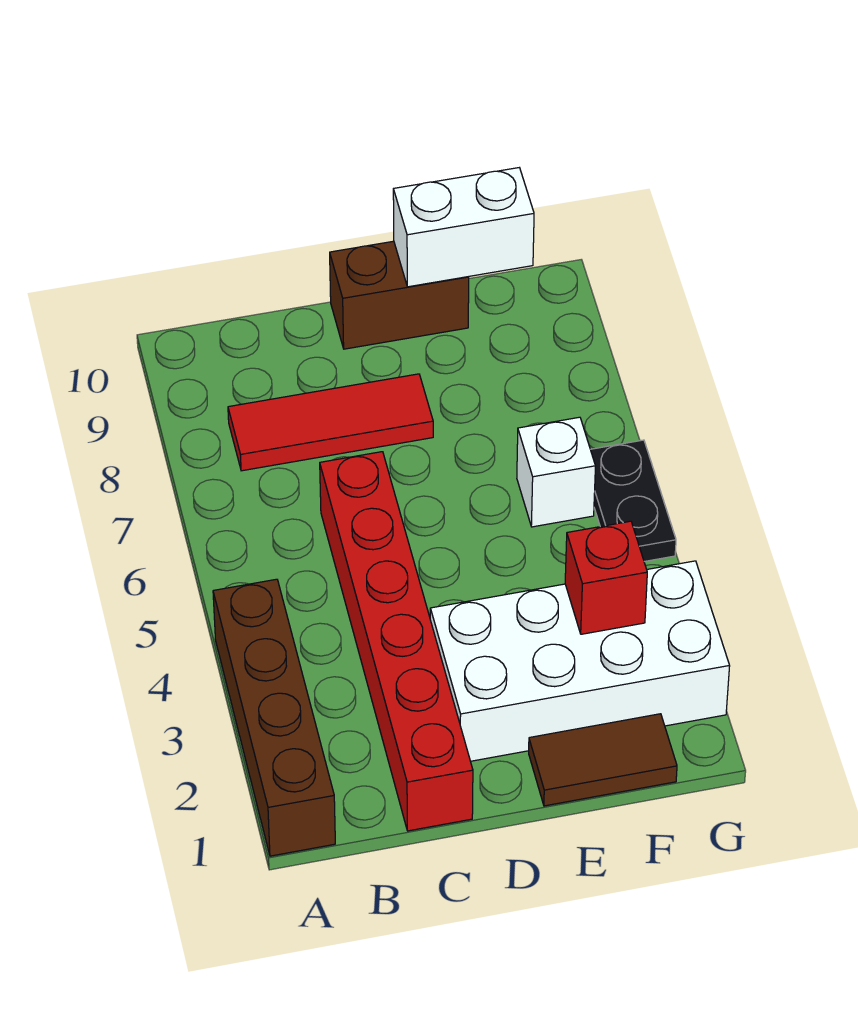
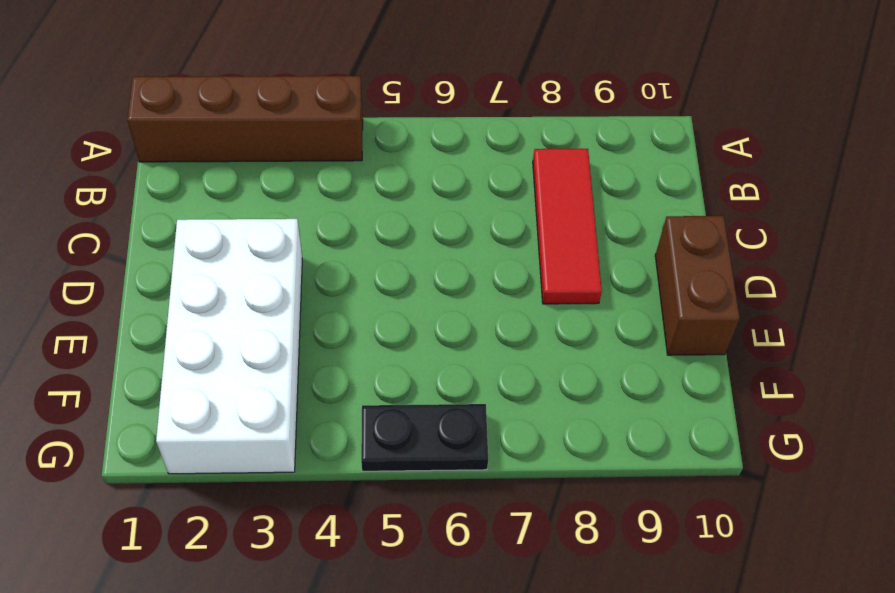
none -> red 1x6 brick [320,452,473,831]
none -> brown 1x2 tile [529,714,677,806]

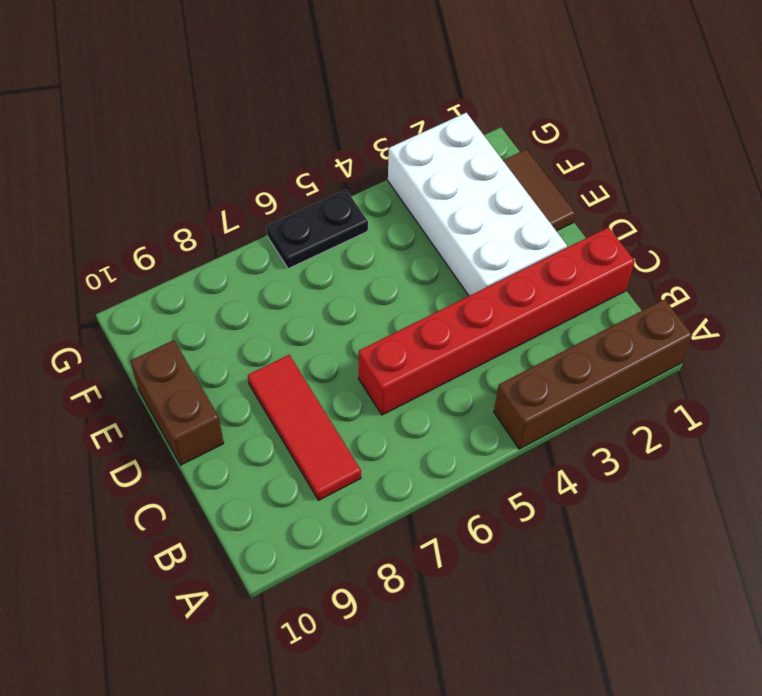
none -> white 1x1 brick [517,417,595,527]
none -> white 1x2 brick [393,168,534,287]

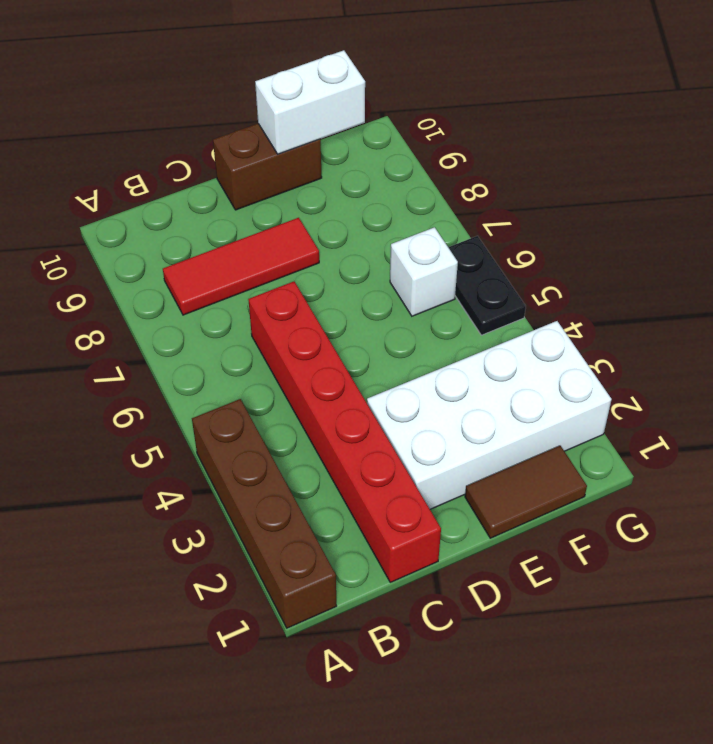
none -> red 1x1 brick [565,521,647,634]

